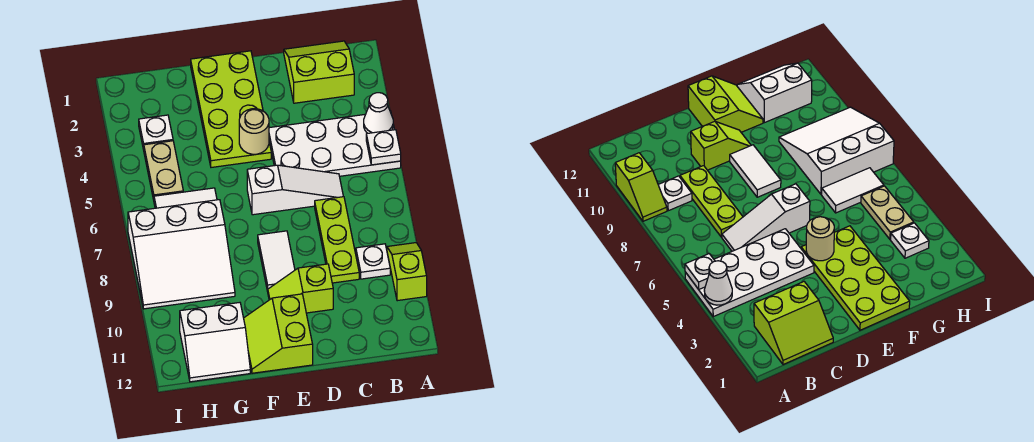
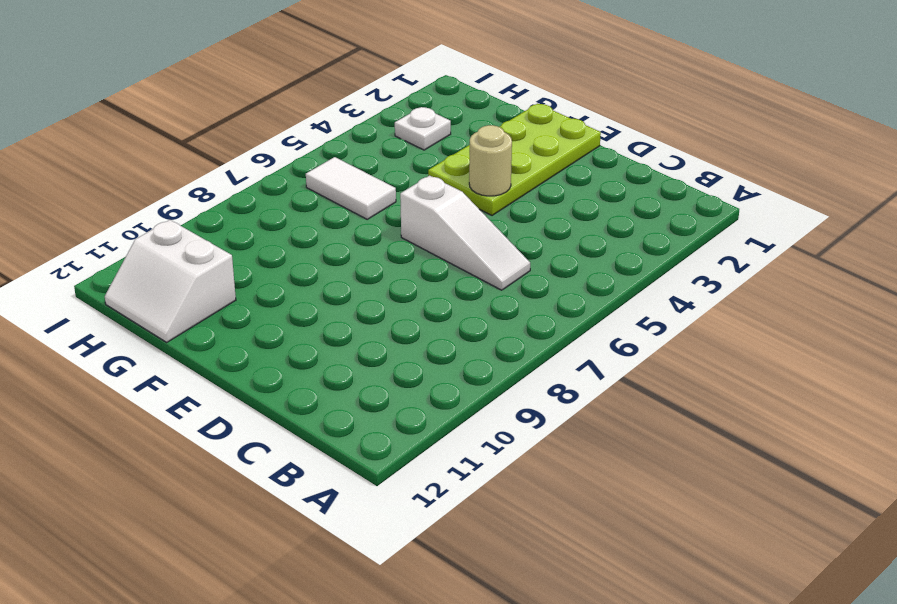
none -> white 2x4 plate [269,111,401,176]
none -> lime 1x2 slope [387,243,427,301]
none -> lime 2x2 slope [284,41,354,103]

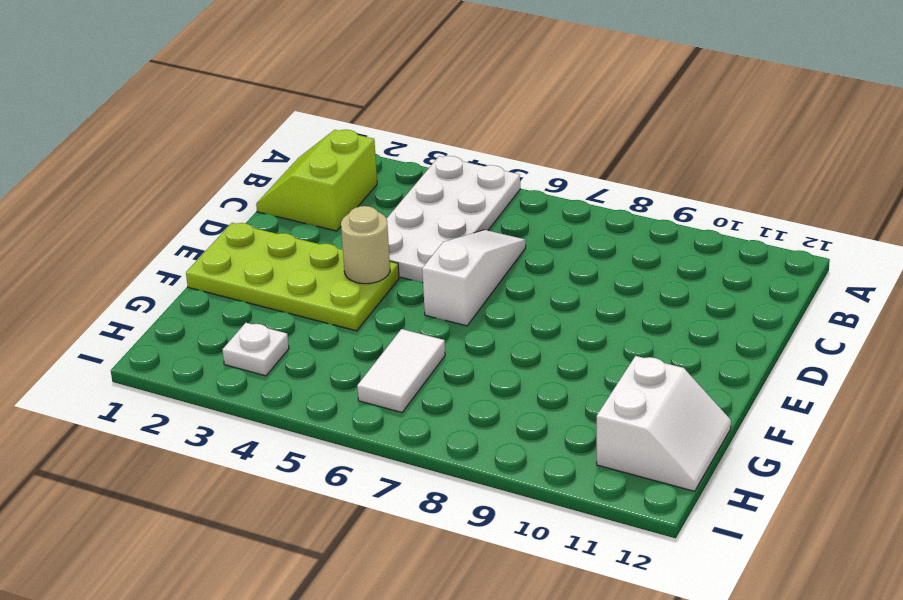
none -> lime 1x2 slope [387,243,427,301]
none -> white 1x1 plate [356,244,390,279]
none -> lime 1x3 plate [315,197,359,283]

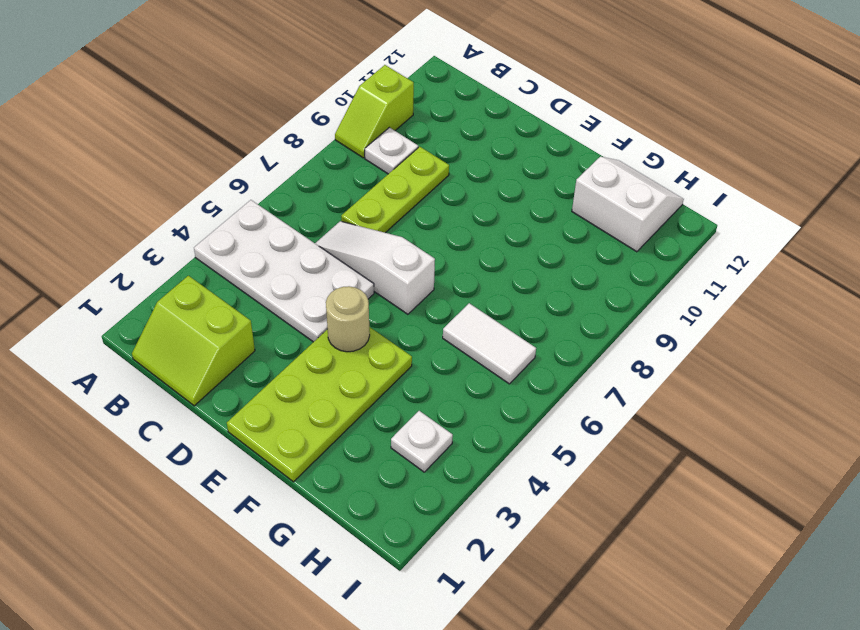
none -> lime 1x2 slope [268,264,333,313]
none -> white 1x2 tile [258,231,295,291]
none -> lime 2x2 slope [244,294,313,373]

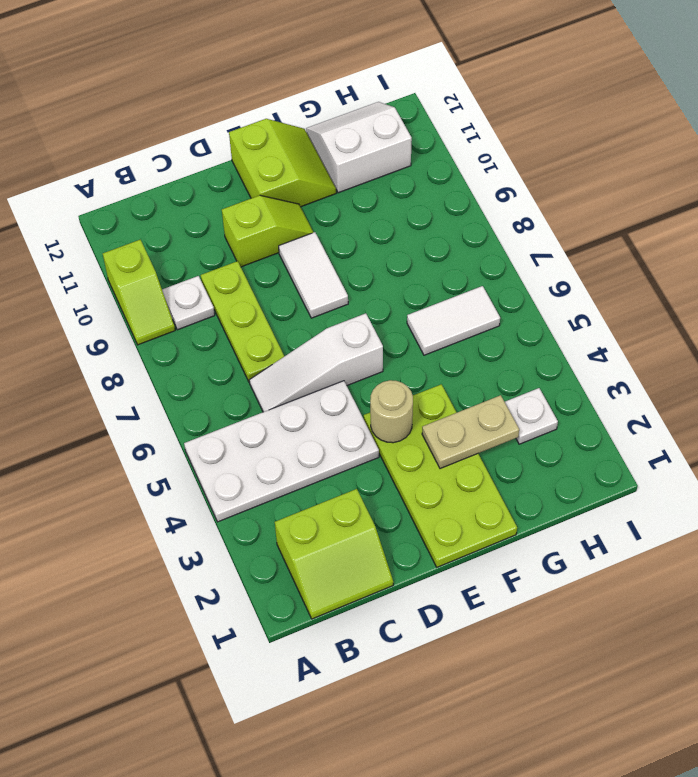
tan 1x2 plate [422,395,519,469] -> tan 1x2 plate turned to [144,141,183,200]
none -> white 3x3 slope [128,200,235,309]
none -> white 1x1 cone [364,93,393,133]
none -> white 1x1 plate [366,130,401,165]

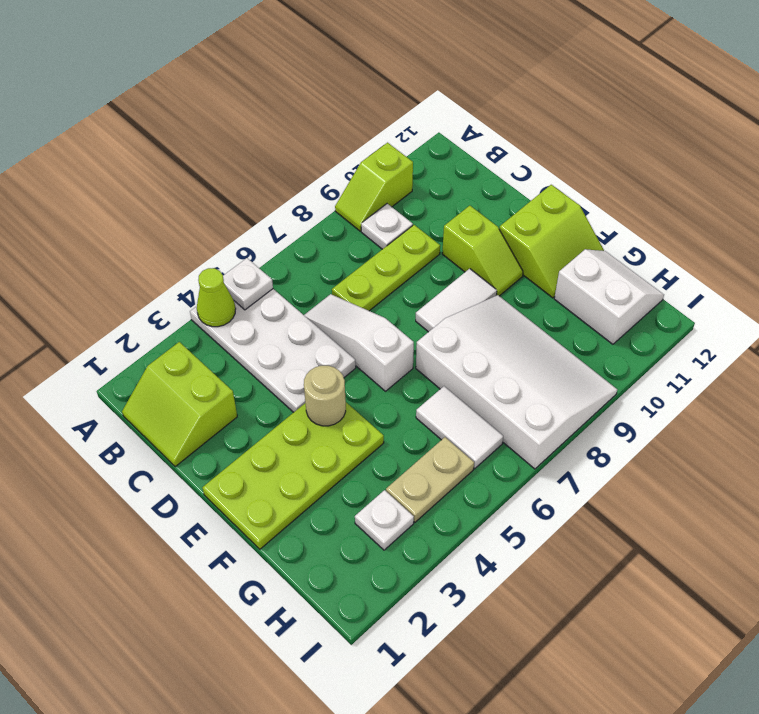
lime 1x1 cone [197,268,236,327] -> white 1x1 cone [364,93,393,133]
white 3x4 slope [416,295,617,469] -> white 3x3 slope [128,200,235,309]

